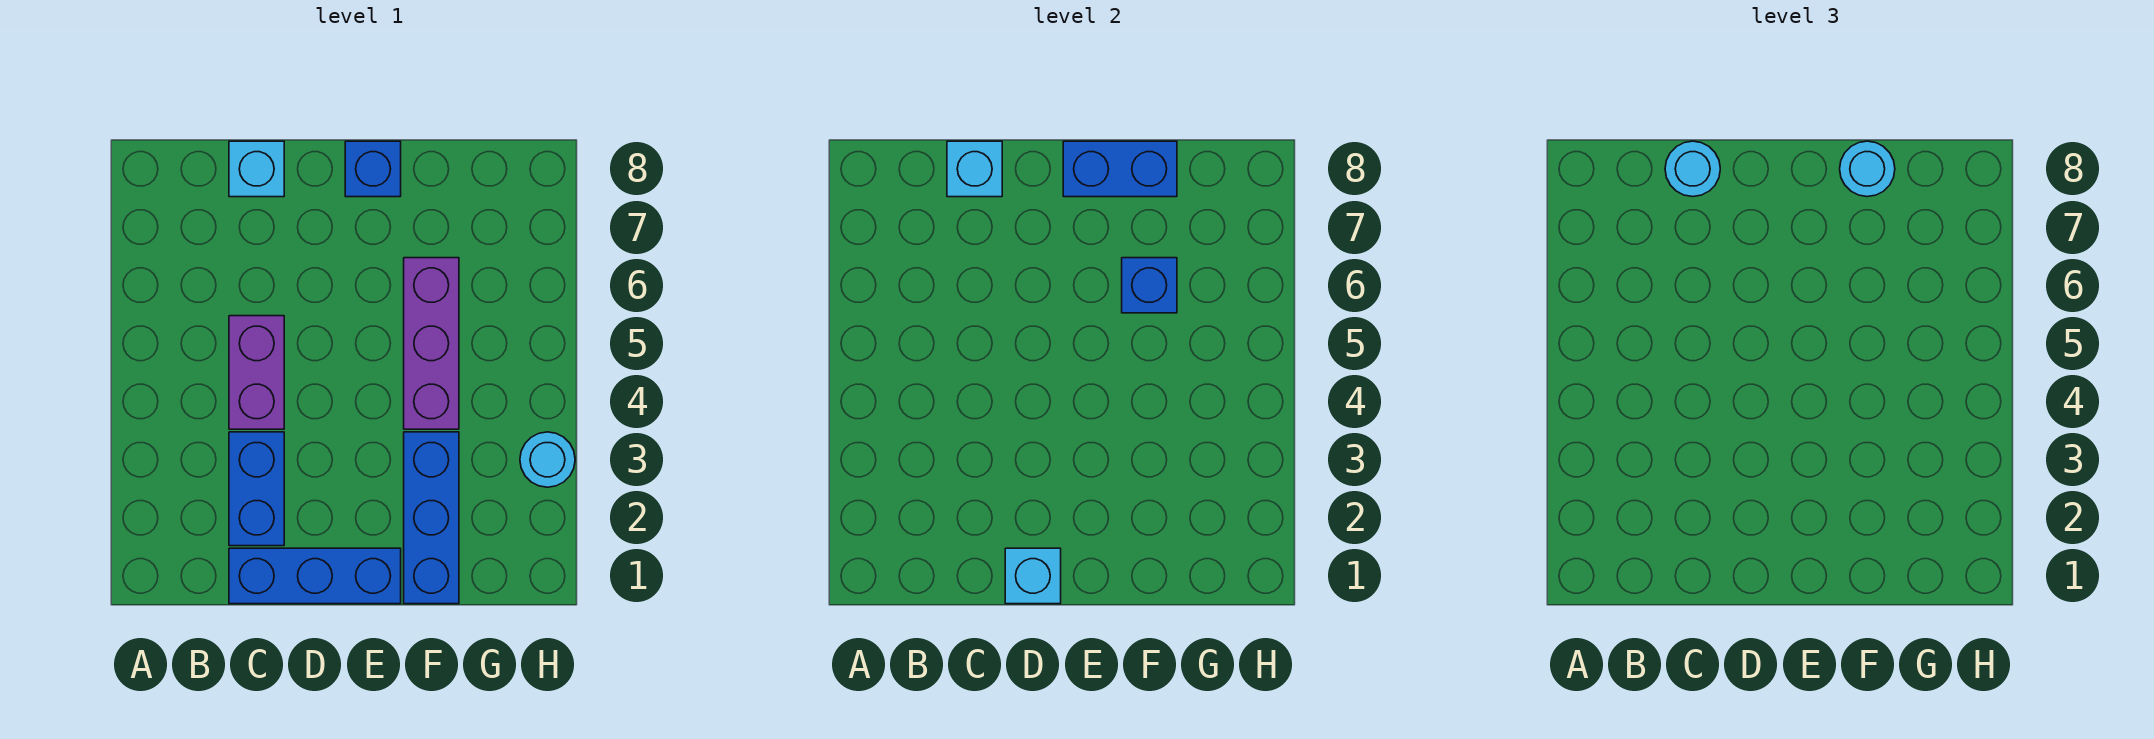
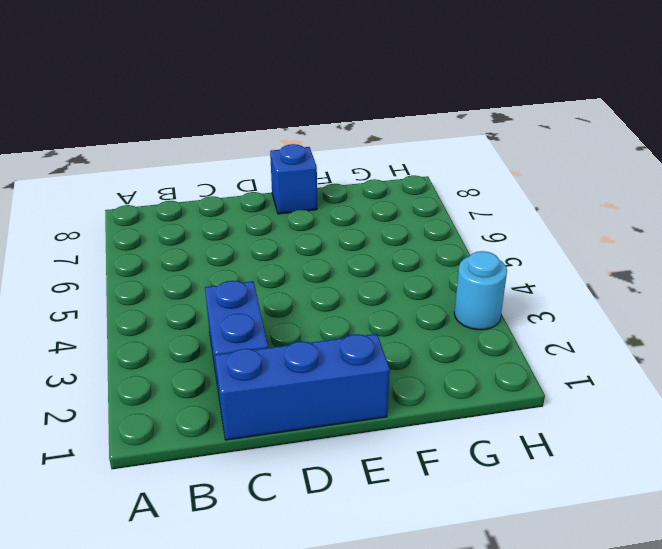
none -> purple 1x2 brick [229,316,284,429]
none -> cyan 1x1 brick [229,141,284,197]
none -> blue 1x3 brick [404,432,459,604]

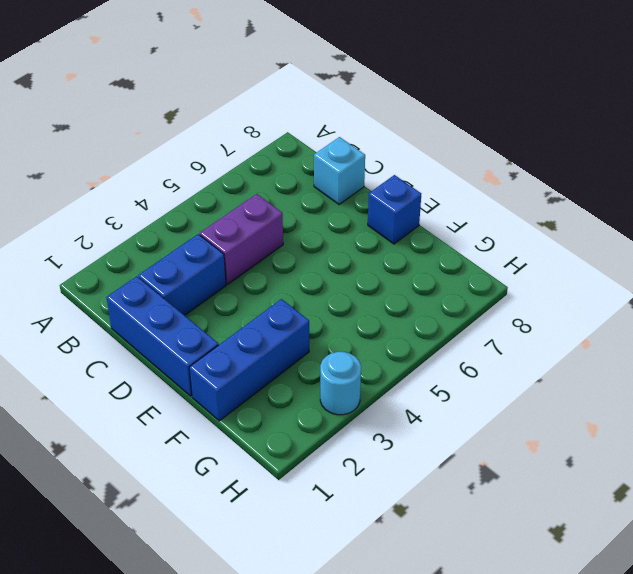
none -> purple 1x3 brick [404,258,459,429]
none -> cyan 1x1 brick [947,141,1002,197]
none -> cyan 1x1 brick [1005,548,1061,604]

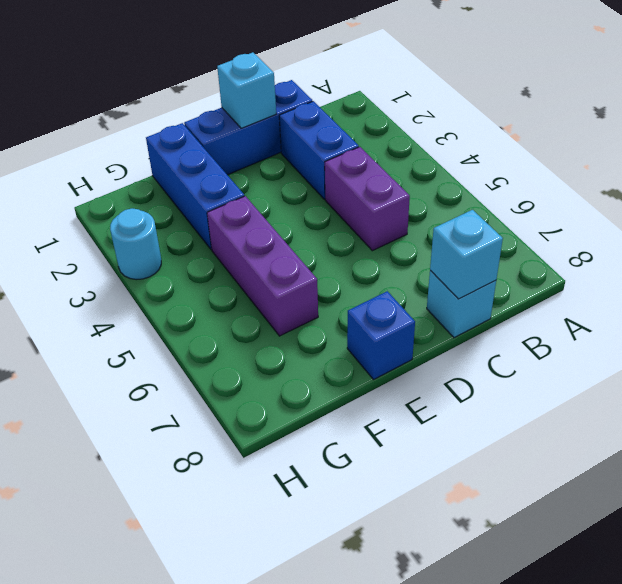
none -> blue 1x2 brick [1063,141,1177,197]
none -> blue 1x1 brick [1122,258,1177,313]
none -> cyan 1x1 round brick [1665,141,1720,197]

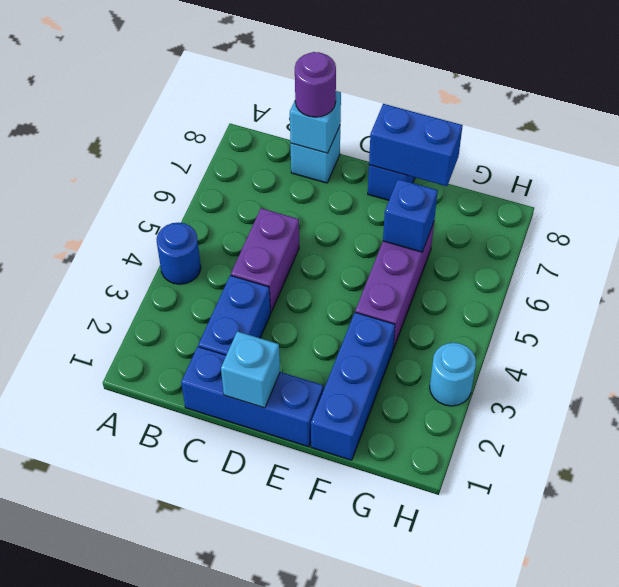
blue 1x1 round brick [157,223,201,284] -> none
purple 1x1 round brick [295,52,336,117] -> cyan 1x1 round brick [1665,141,1720,197]
none -> cyan 1x1 round brick [1840,141,1895,197]

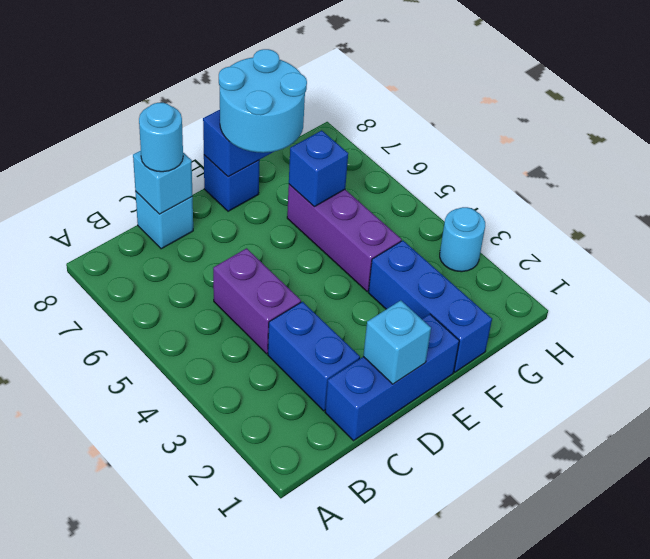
cyan 2x2 round brick [219,49,307,153] -> cyan 1x1 round brick [1840,141,1895,197]

